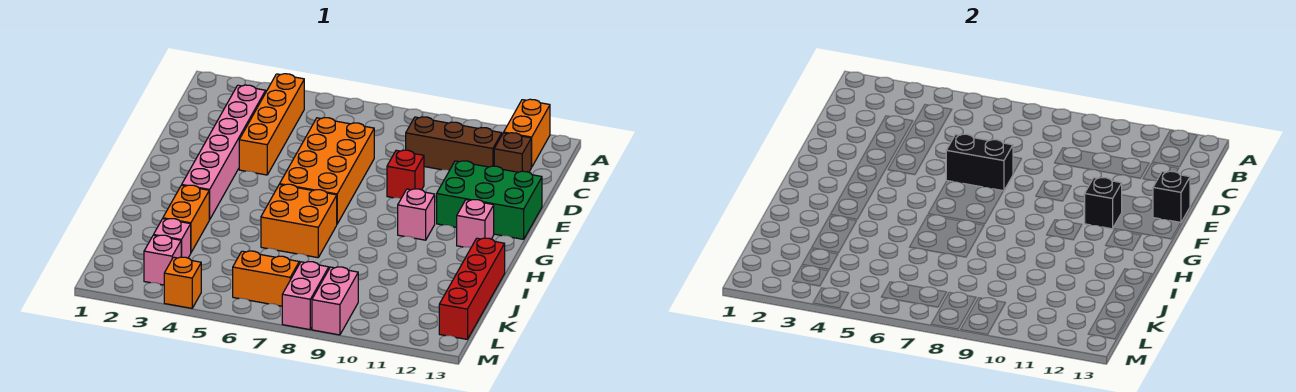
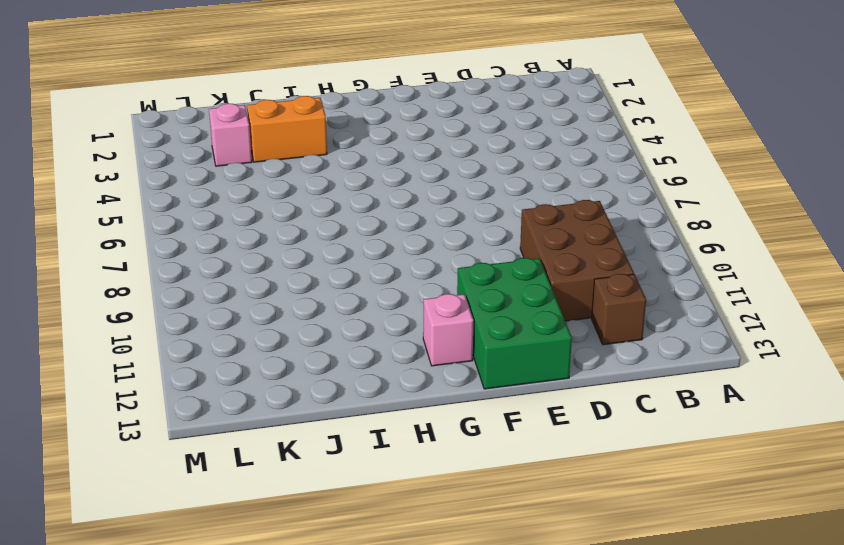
brown 2x3 brick [520,200,634,321] -> brown 1x3 brick [406,117,502,170]
none -> orange 1x2 brick [504,99,550,167]
none -> orange 1x4 brick [239,74,304,175]
none -> pink 1x6 brick [182,85,266,220]

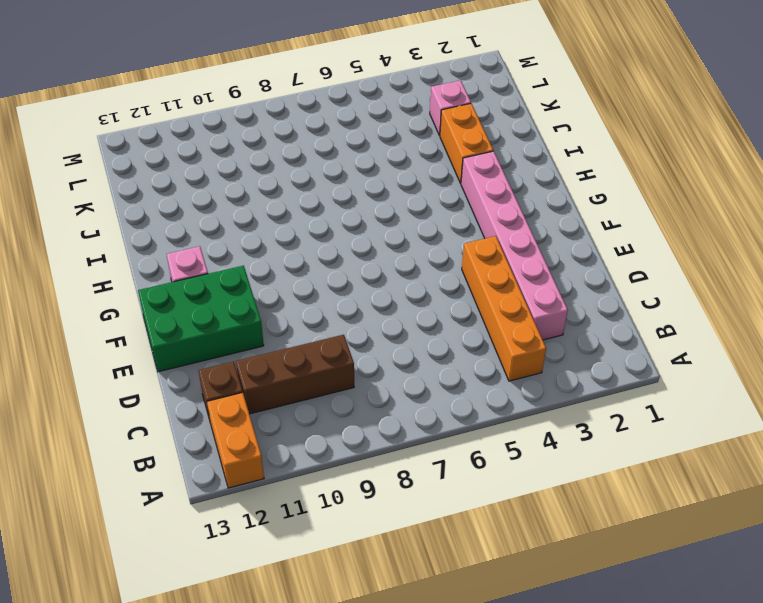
none -> orange 2x4 brick [280,118,374,224]
none -> red 1x1 brick [387,150,424,198]
none -> pink 1x1 brick [398,189,435,240]

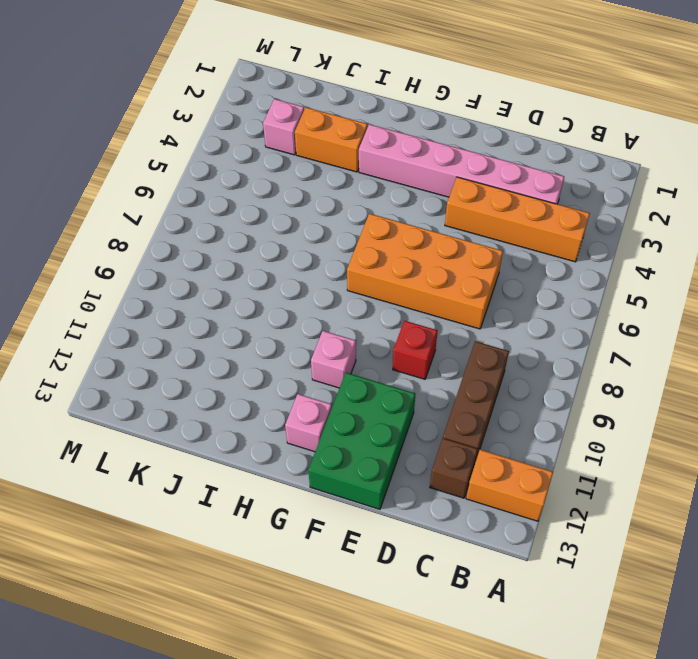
none -> orange 2x2 brick [261,184,337,258]
none -> red 1x4 brick [439,238,505,339]
none -> pink 1x1 brick [144,235,181,285]

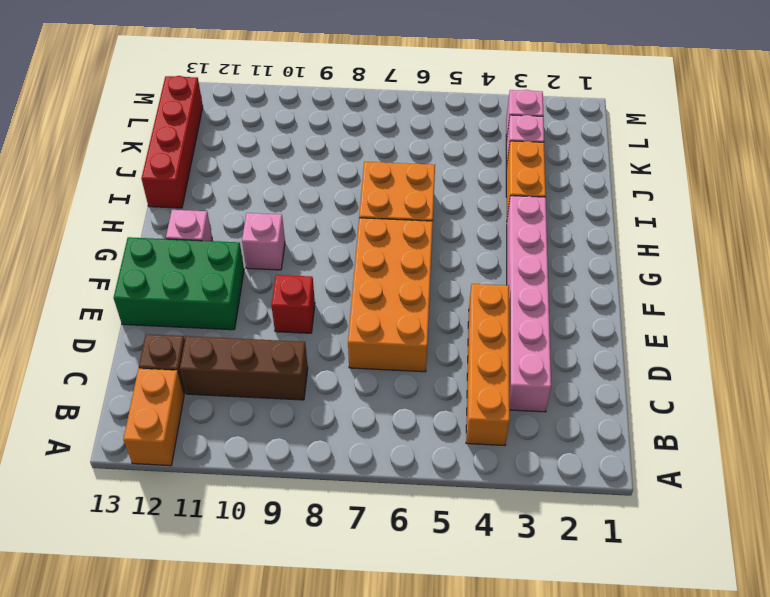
none -> orange 1x2 brick [233,251,299,306]
none -> pink 1x2 brick [282,262,329,330]
none -> pink 1x2 brick [312,267,358,335]

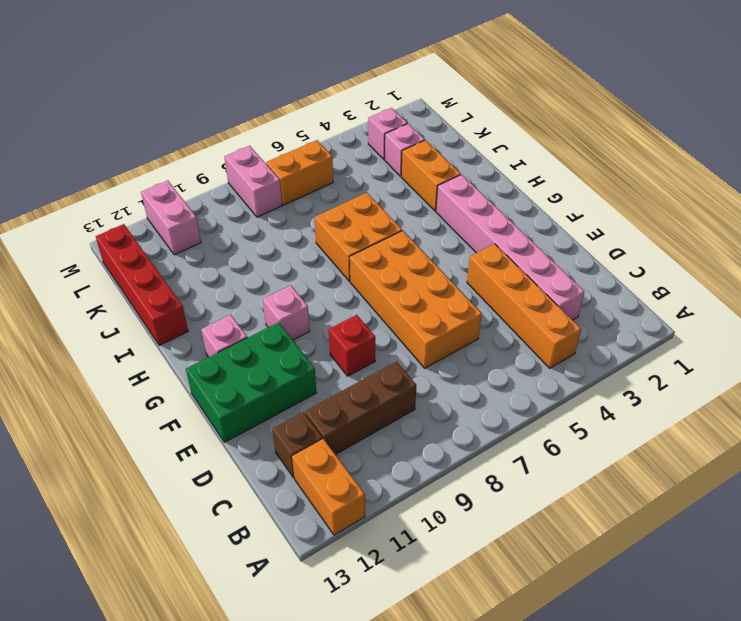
pink 1x2 brick [141,181,201,255] -> pink 1x2 brick moved to [312,267,358,335]
none -> orange 1x1 brick [164,257,201,308]
none -> black 1x2 brick [946,134,1013,191]
none -> black 1x1 brick [1153,171,1190,223]

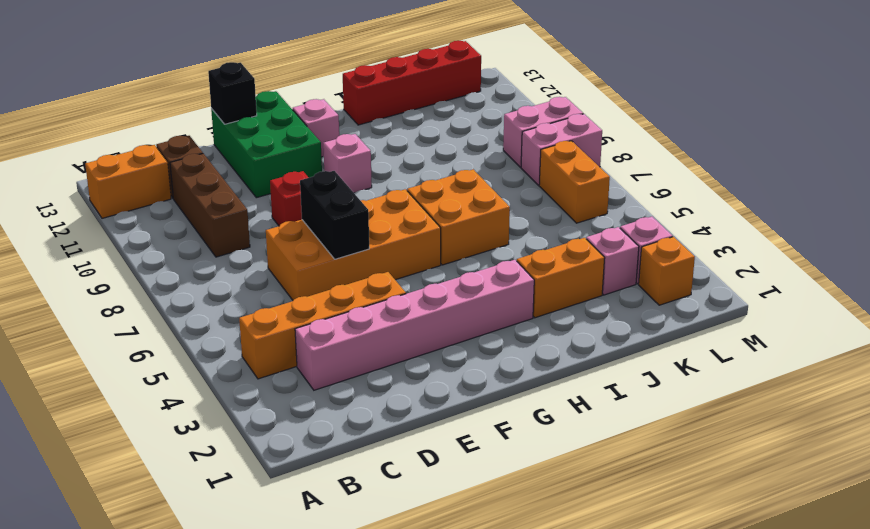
orange 1x1 brick [639,237,695,305] -> orange 1x1 brick moved to [164,257,201,308]
none -> black 1x1 brick [1085,178,1122,229]

